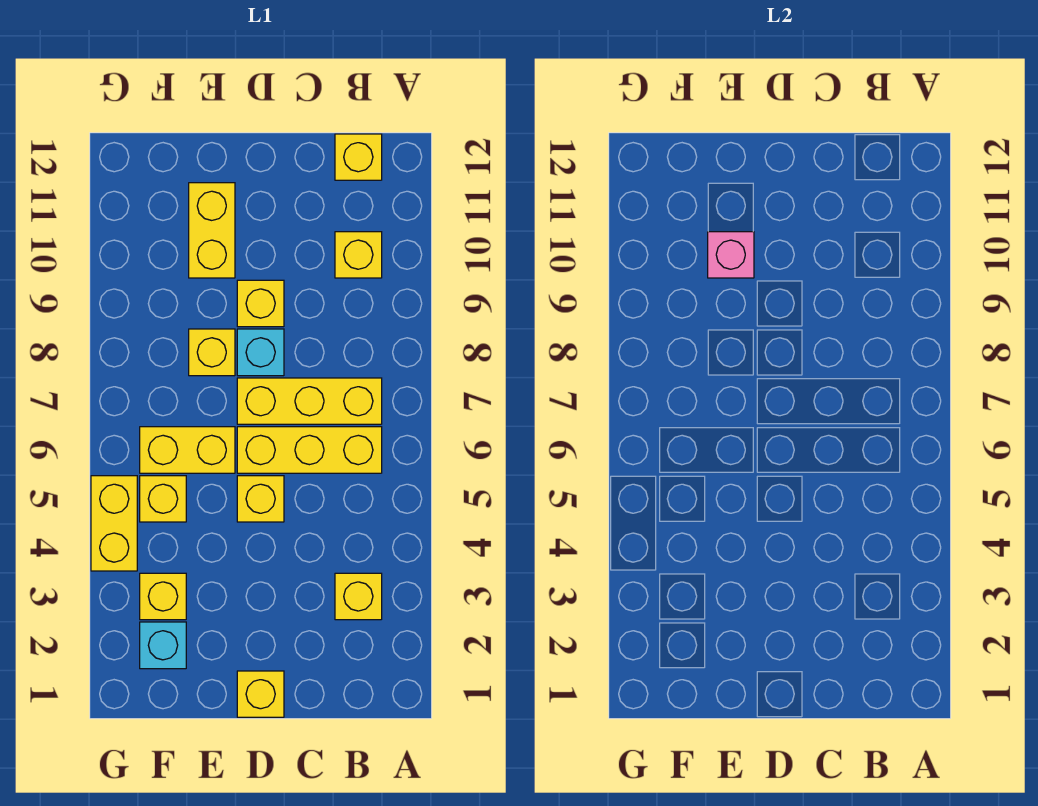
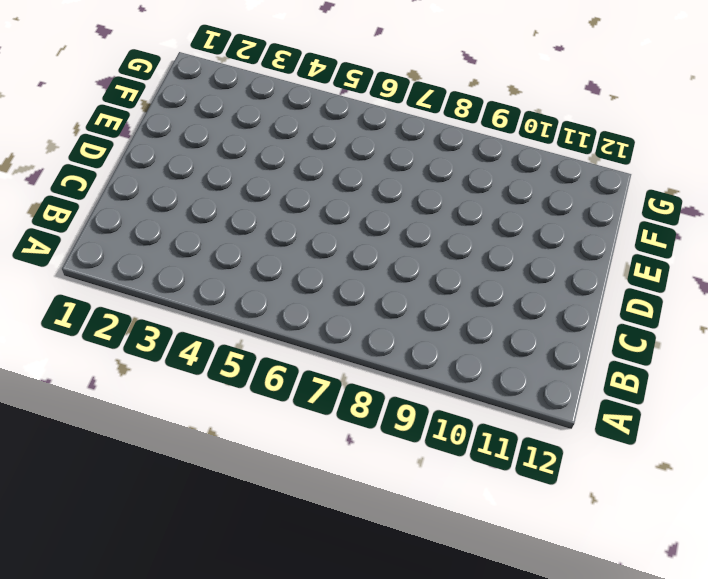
none -> yellow 1x1 brick [335,573,382,620]
none -> yellow 1x3 brick [237,427,382,473]
none -> yellow 1x3 brick [237,378,382,424]

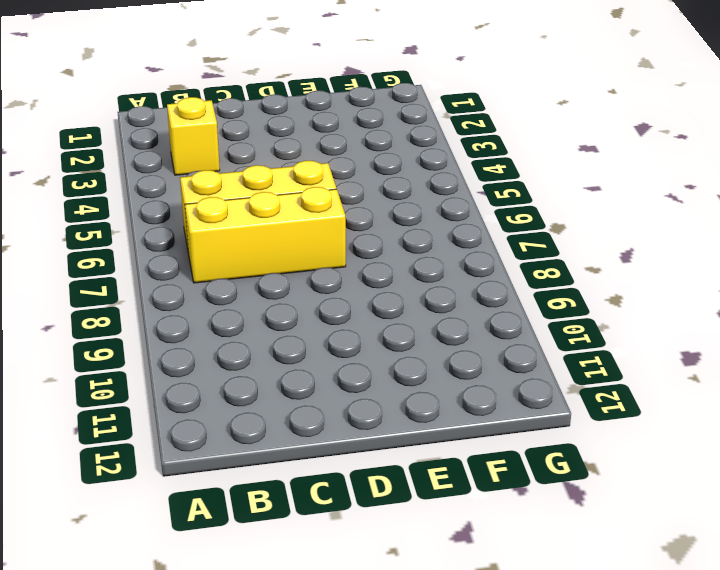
none -> yellow 1x1 brick [335,232,382,278]
none -> yellow 1x1 brick [335,134,382,180]
none -> yellow 1x1 brick [237,671,284,717]

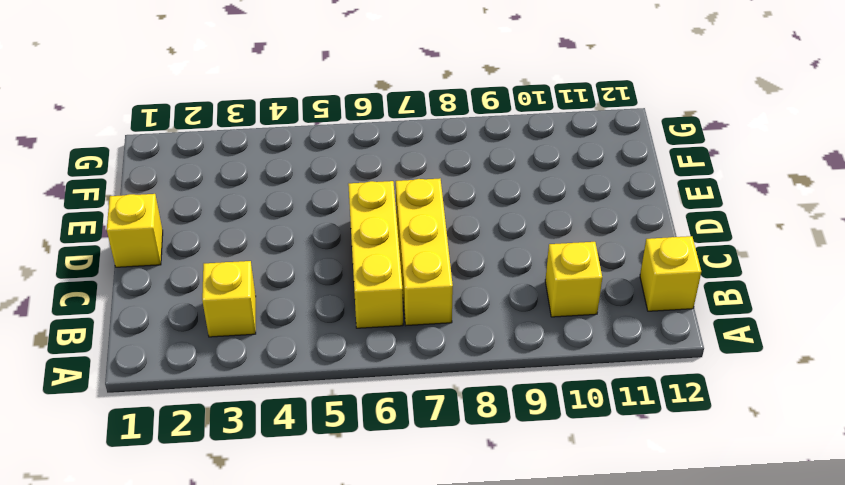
none -> yellow 1x1 brick [237,476,284,522]
none -> cyan 1x1 brick [237,329,284,376]
none -> yellow 1x1 brick [237,280,284,327]

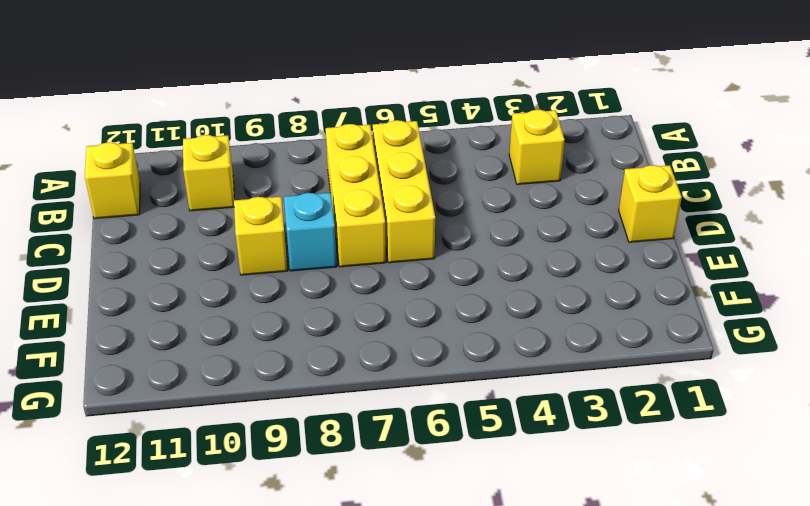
none -> yellow 1x1 brick [237,476,284,522]
none -> yellow 1x2 brick [140,427,235,473]
none -> yellow 1x1 brick [189,329,235,376]

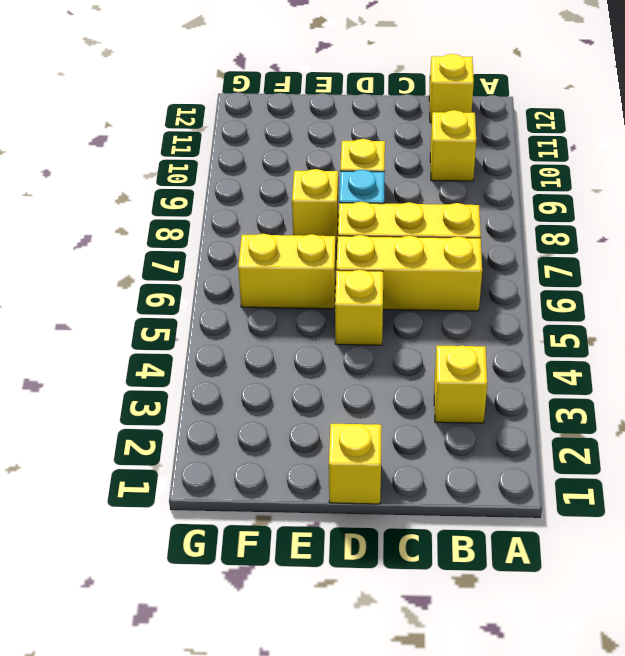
none -> yellow 1x2 brick [189,183,235,278]
none -> cyan 1x1 brick [140,622,186,669]
none -> yellow 1x1 brick [140,573,186,620]

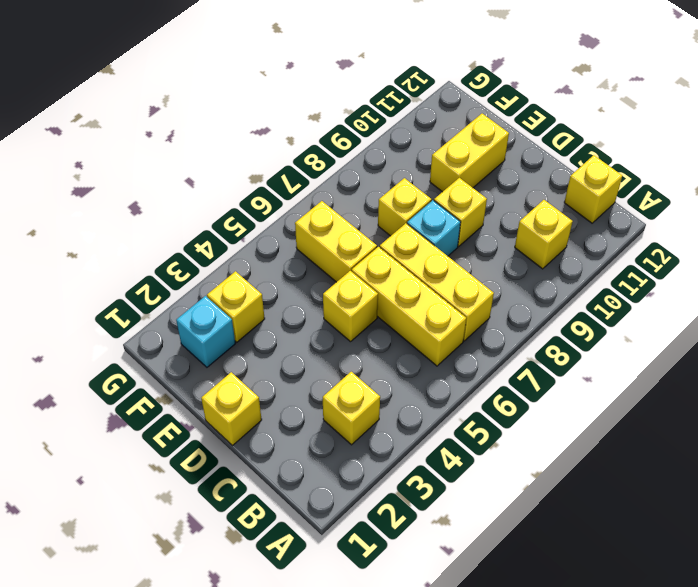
none -> yellow 1x1 brick [140,476,186,522]
none -> yellow 1x2 brick [91,476,137,571]
none -> pink 1x1 brick [708,232,754,278]

